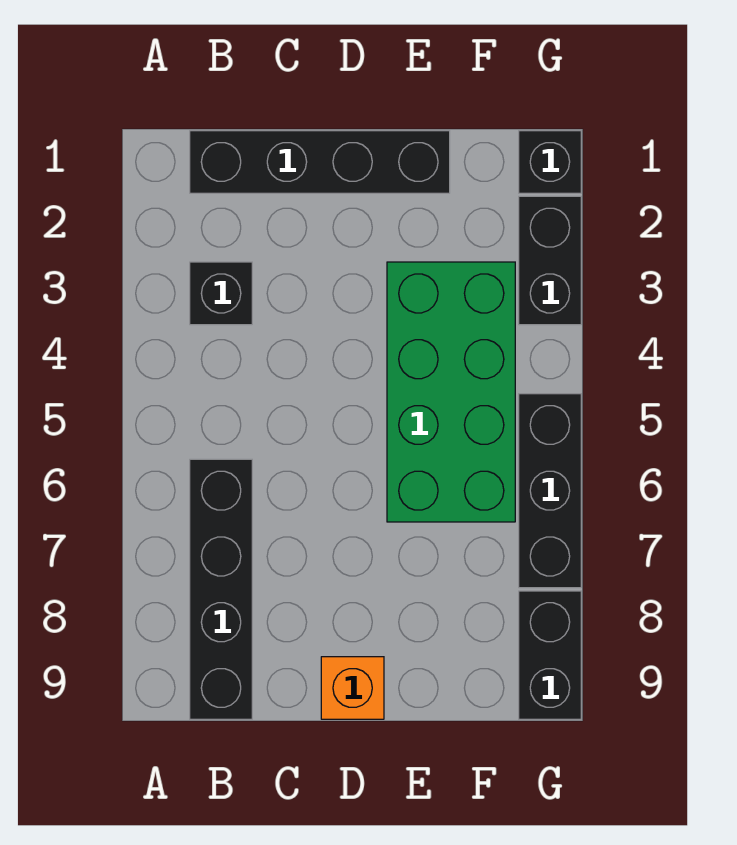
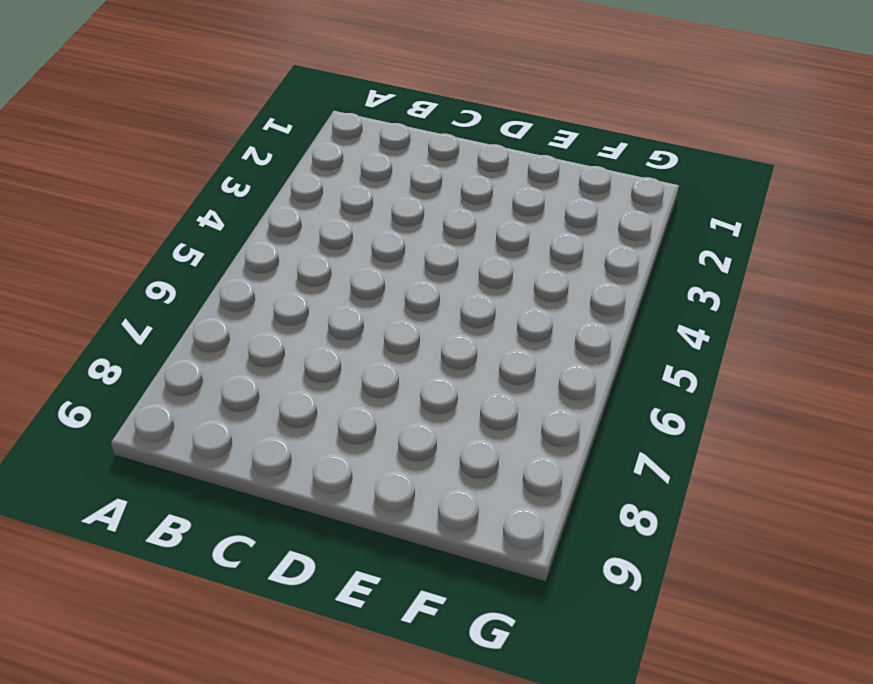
none -> black 1x4 brick [190,131,450,193]
none -> black 1x1 brick [190,262,252,325]

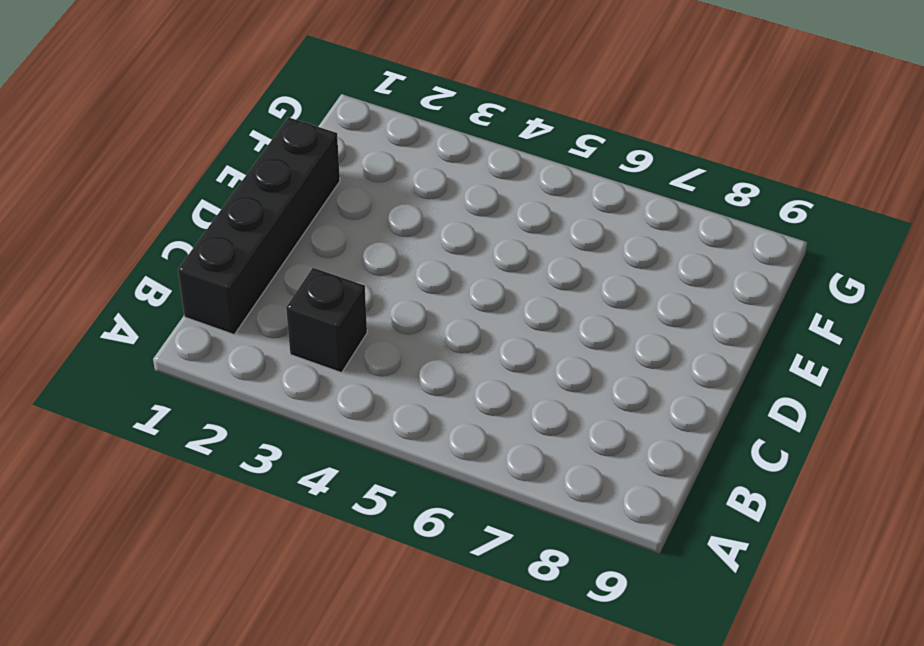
none -> black 1x4 brick [190,459,252,719]
none -> orange 1x1 brick [321,657,384,719]

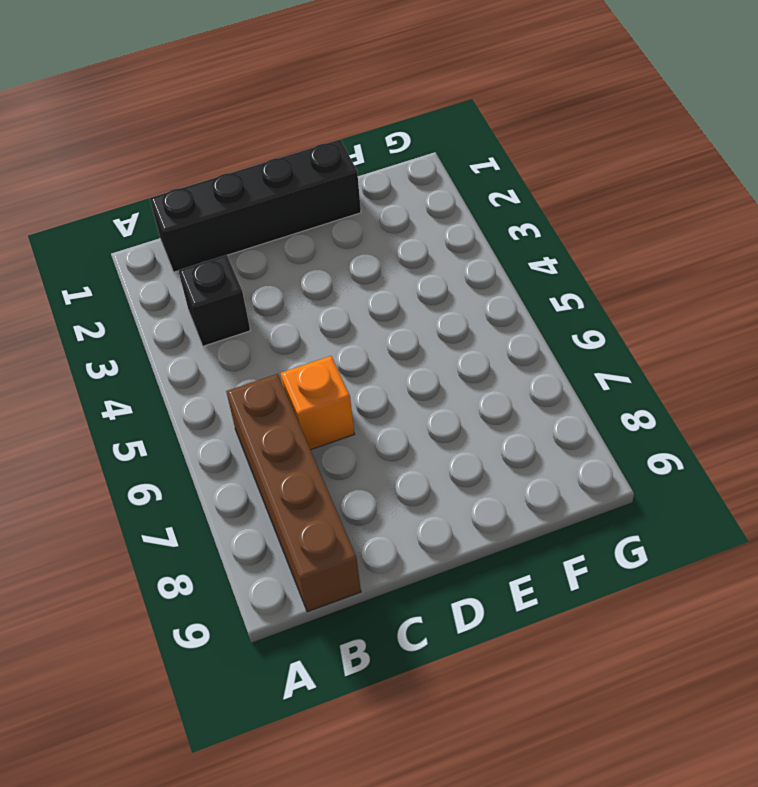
brown 1x4 brick [226,374,361,612] -> black 1x4 brick [190,459,252,719]
orange 1x1 brick [281,356,354,450] -> orange 1x1 brick moved to [321,657,384,719]
none -> green 2x4 brick [387,262,515,522]
none -> black 1x1 brick [519,131,581,193]

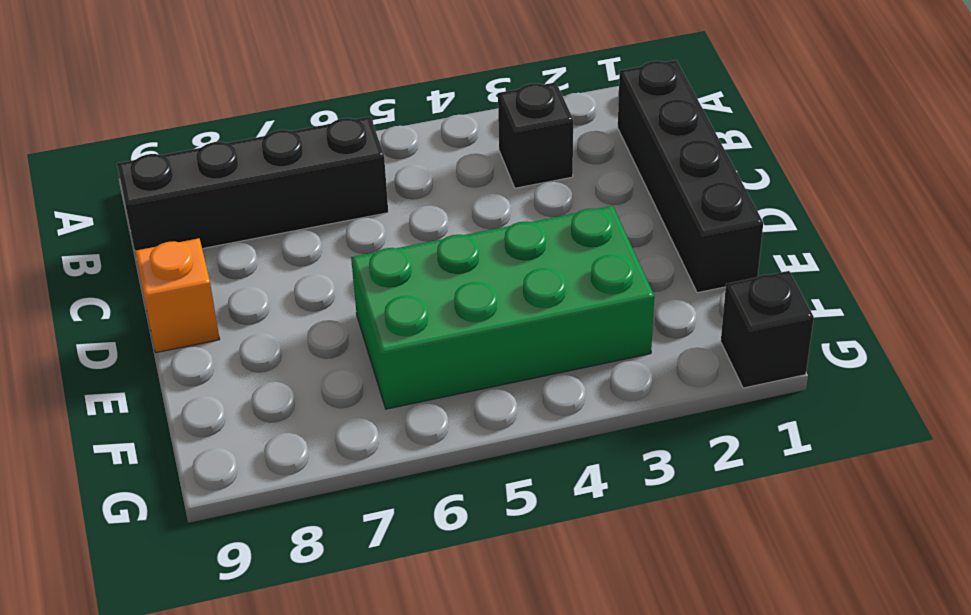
none -> black 1x2 brick [519,196,581,325]
none -> black 1x3 brick [519,394,581,588]

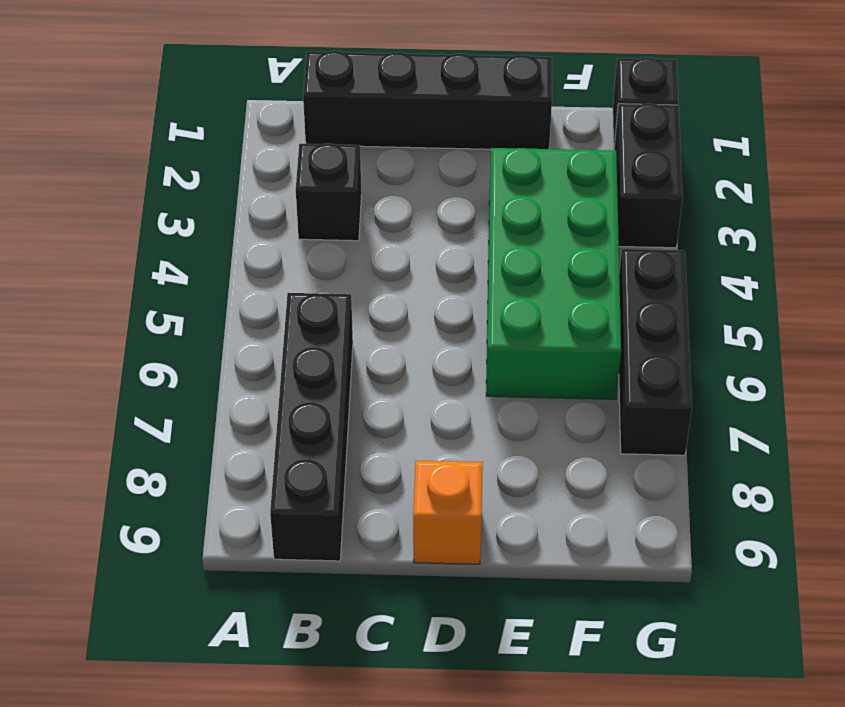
none -> black 1x2 brick [519,591,581,719]

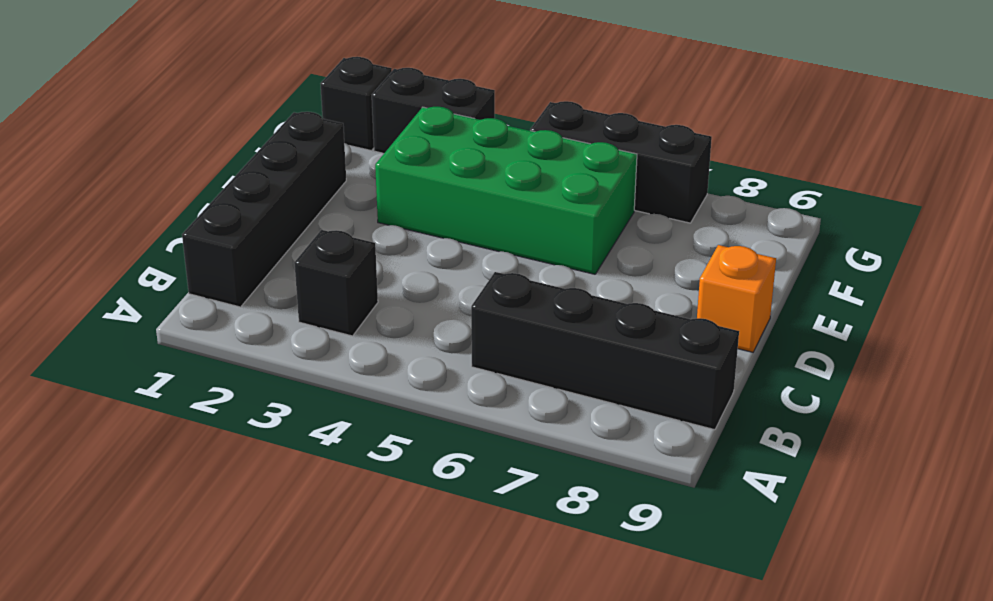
none -> black 1x2 brick [519,591,581,719]

